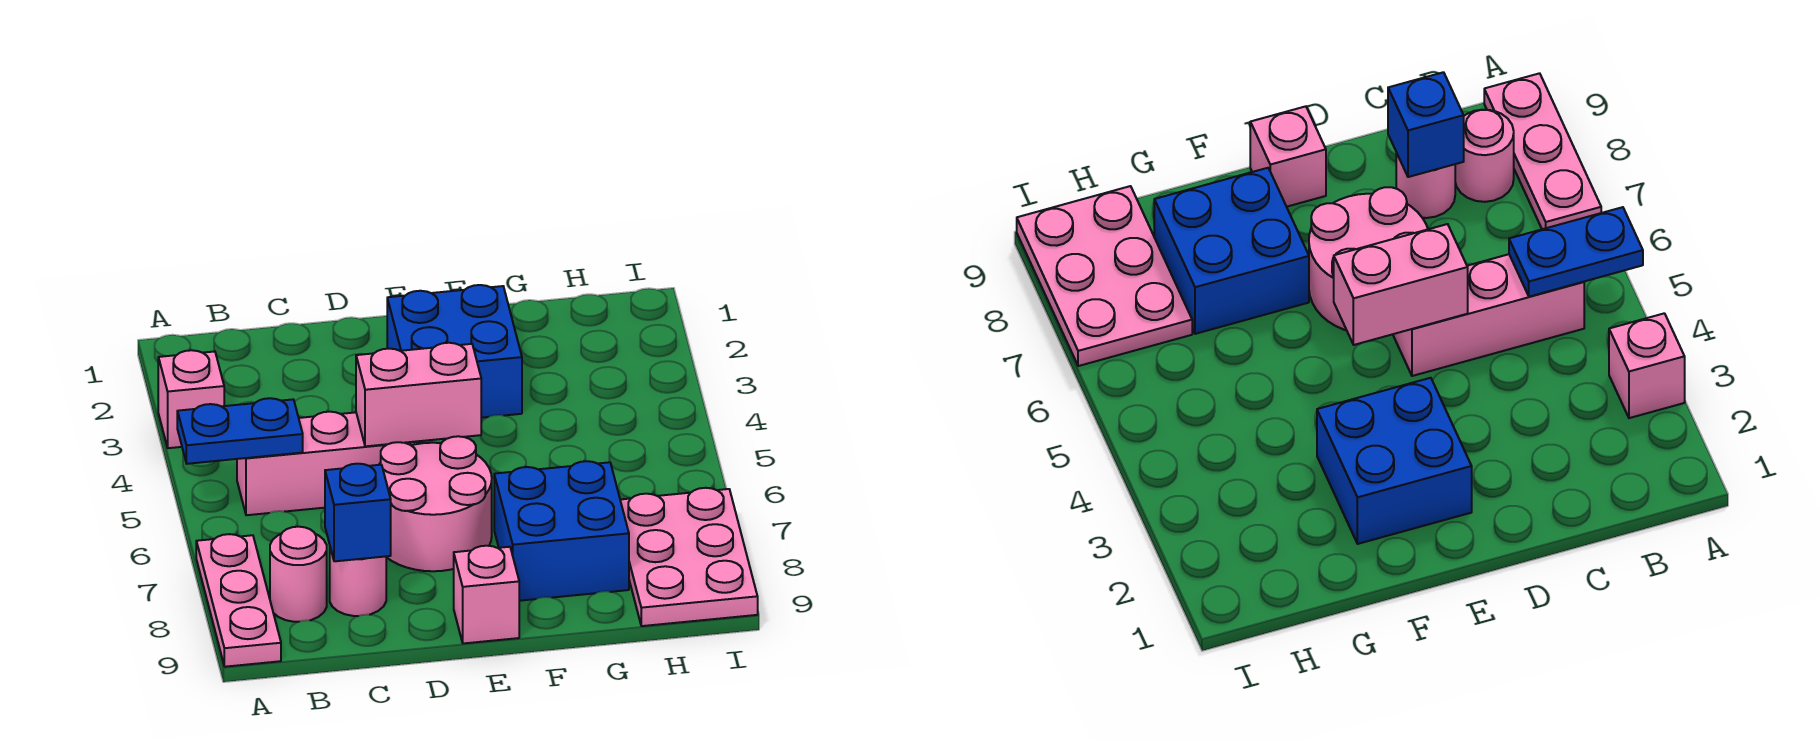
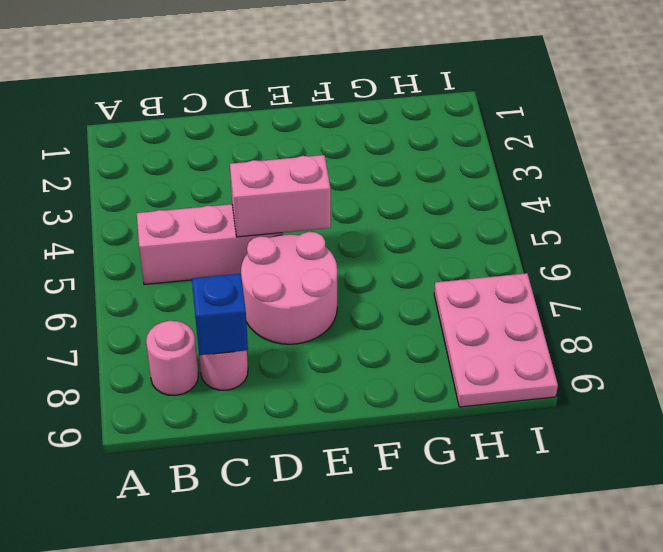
none -> pink 1x1 brick [158,350,224,448]
none -> pink 1x3 plate [196,534,281,667]
none -> blue 2x2 brick [387,285,522,418]

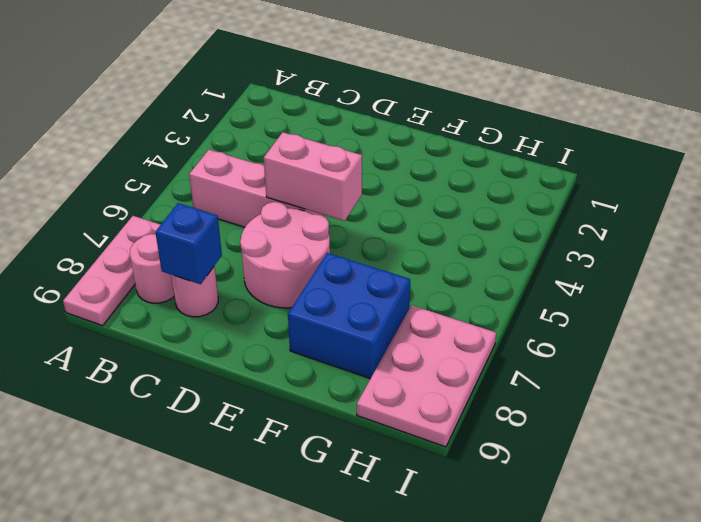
none -> pink 1x1 brick [158,350,224,448]
none -> blue 2x2 brick [387,285,522,418]
none -> pink 1x1 brick [454,546,519,643]

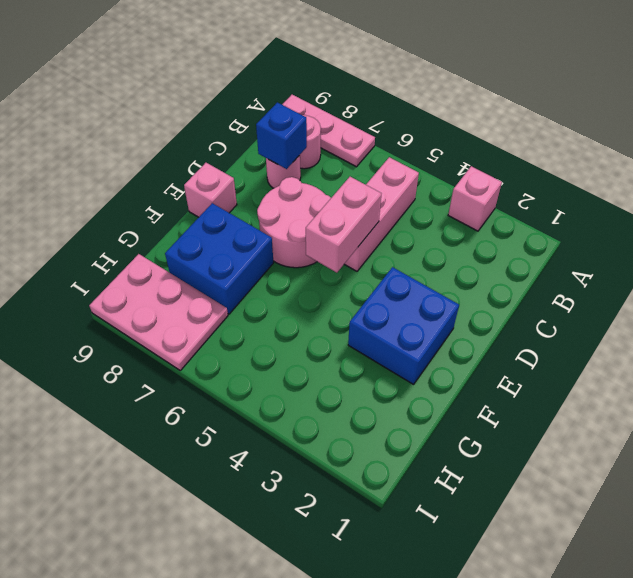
none -> blue 1x2 plate [177,398,303,464]

